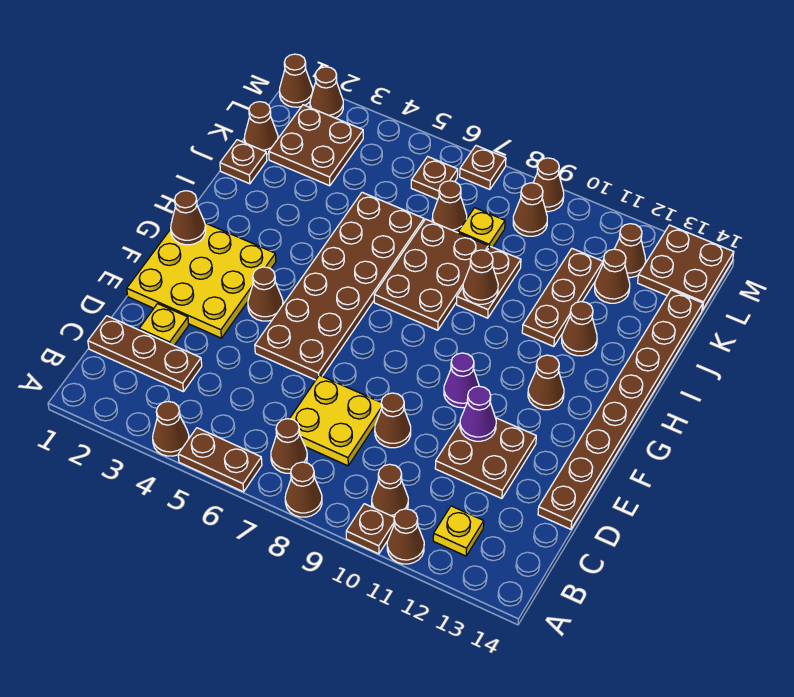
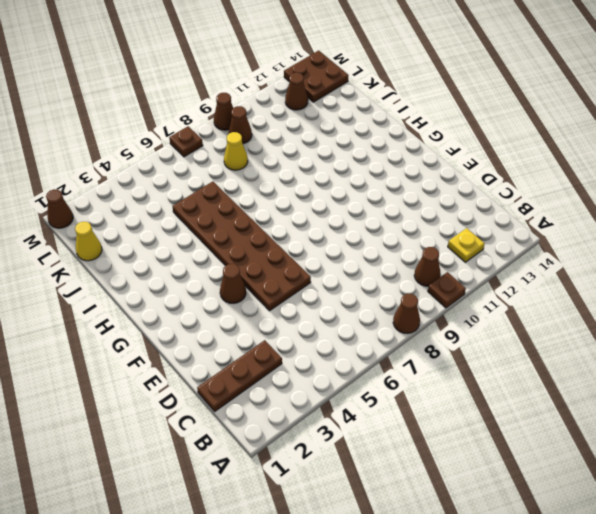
yellow 1x1 cone [75,222,102,261] -> brown 1x1 cone [244,102,278,154]
yellow 1x1 cone [224,132,248,170] -> yellow 1x1 plate [458,208,505,248]
none -> brown 1x1 cone [153,401,189,456]
none -> brown 1x2 plate [178,428,262,492]
none -> brown 1x1 cone [387,509,424,564]
none -> brown 1x1 cone [271,419,307,473]

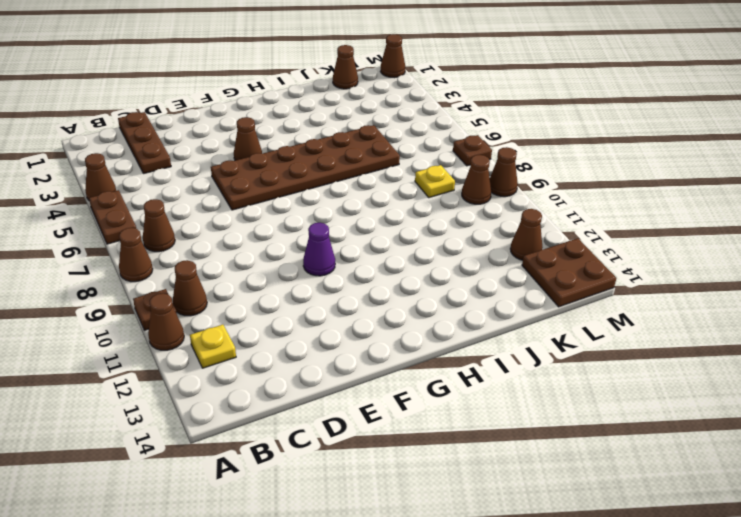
none -> yellow 2x2 plate [290,375,381,466]
none -> yellow 1x1 plate [139,304,189,345]
none -> brown 1x1 cone [375,393,411,448]
none -> brown 2x2 plate [435,418,536,499]

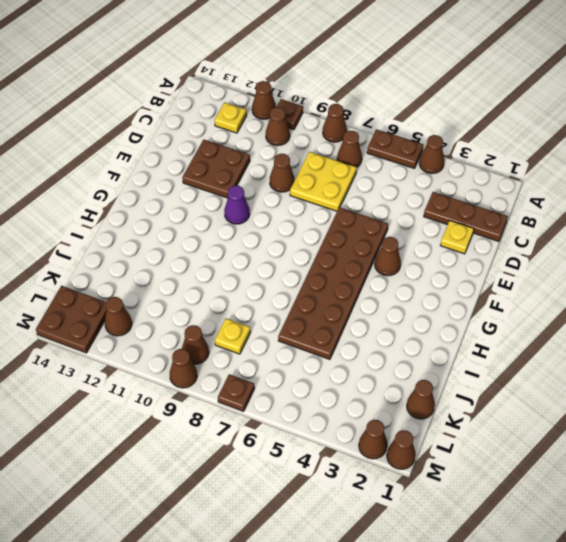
none -> brown 1x8 plate [538,290,703,529]
none -> yellow 3x3 plate [127,223,276,338]
none -> brown 1x1 cone [528,355,564,410]
none -> brown 2x3 plate [374,219,488,330]

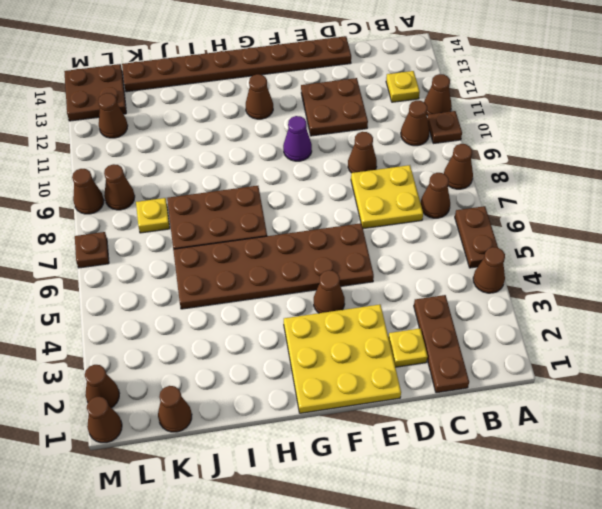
none -> brown 1x2 plate [457,246,521,318]
none -> brown 1x3 plate [522,249,603,347]
none -> brown 1x1 cone [562,302,597,356]
none -> brown 1x1 plate [220,140,267,184]

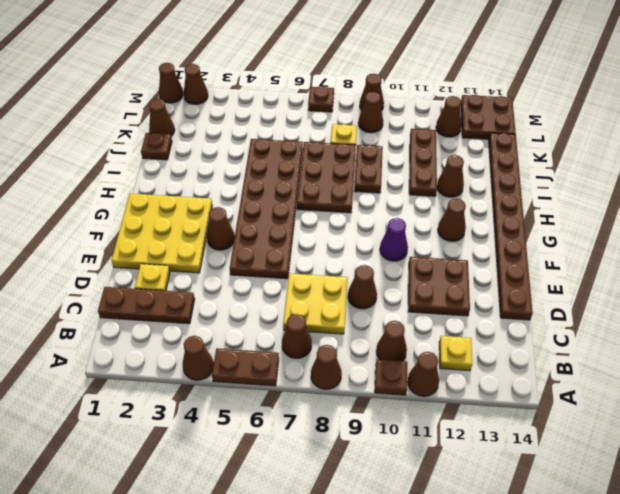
none -> brown 2x2 plate [269,105,363,186]
none -> brown 1x1 cone [432,181,467,233]
none -> brown 1x1 cone [595,249,630,303]
none -> brown 1x1 plate [411,157,458,199]

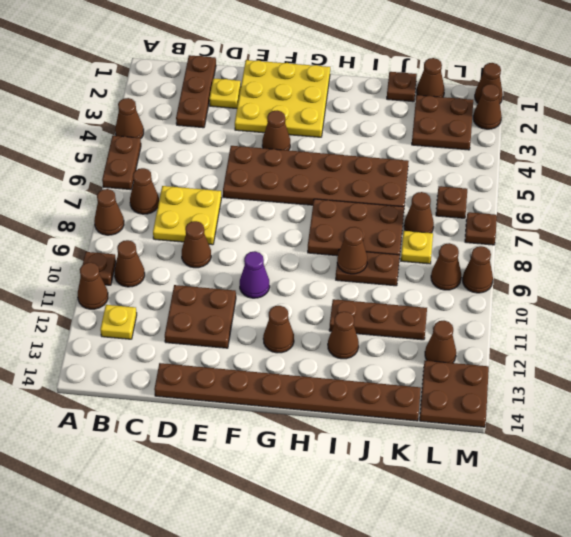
none -> brown 1x1 cone [595,249,630,303]
none -> purple 1x1 cone [460,386,496,441]
none -> brown 1x1 cone [171,191,206,245]

